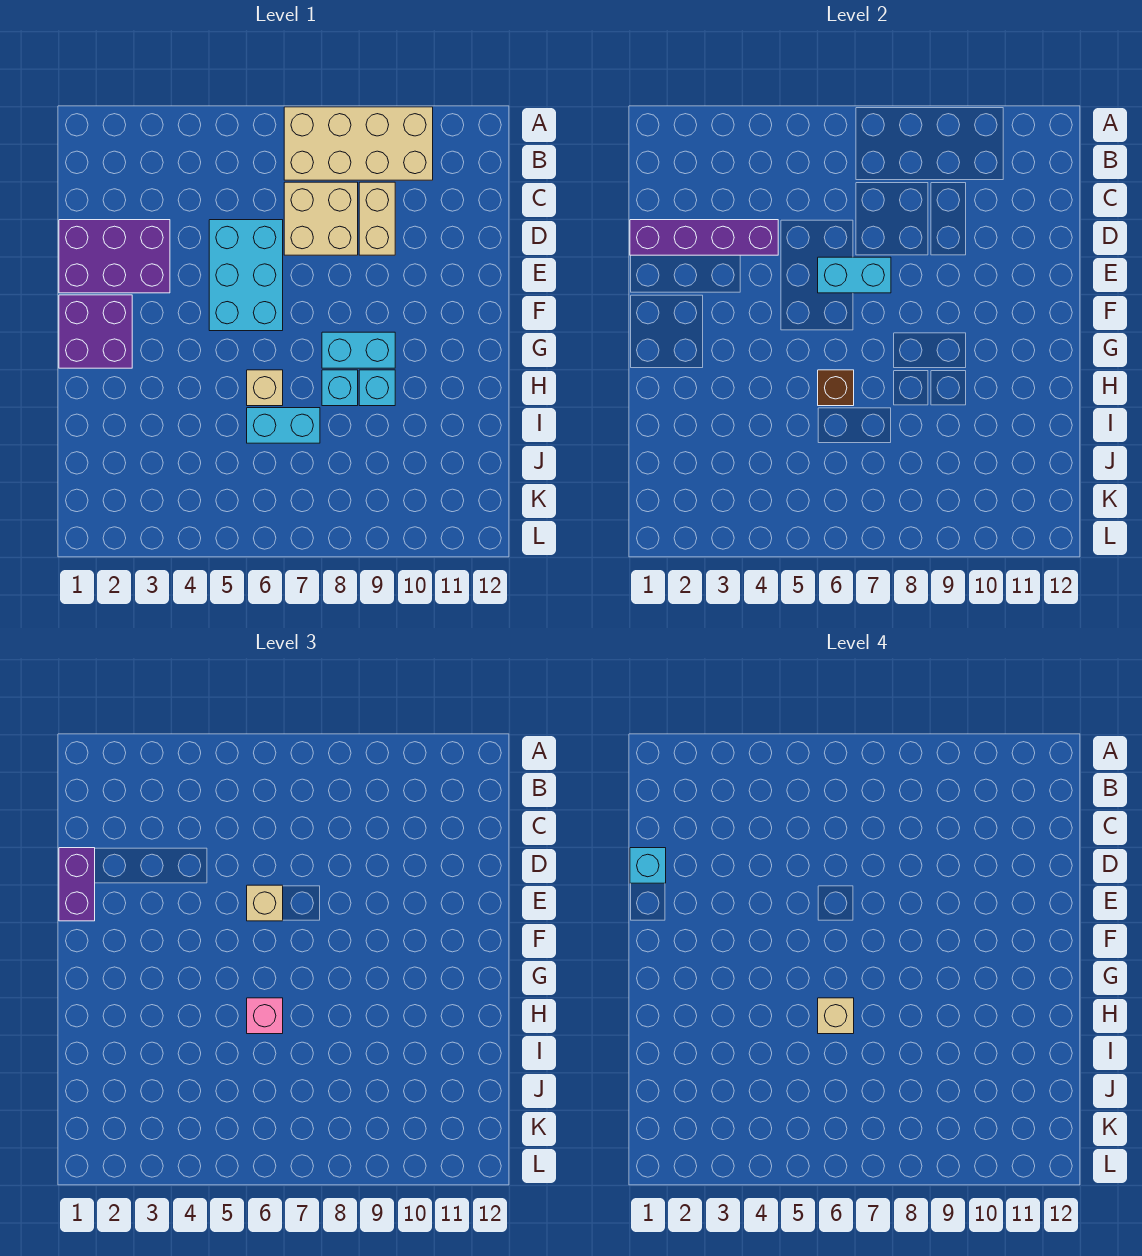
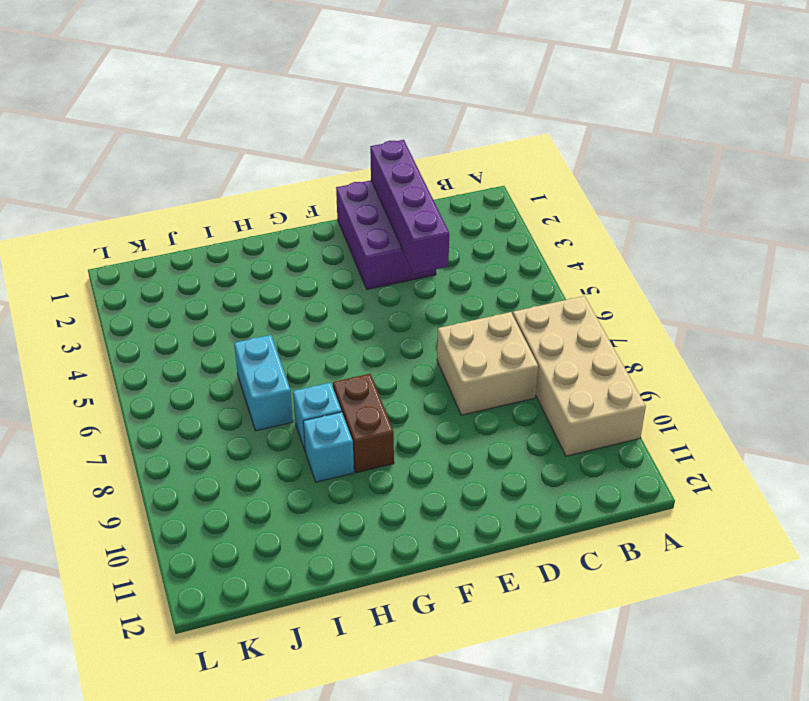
brown 1x2 brick [333,374,394,473] -> cyan 1x2 brick [322,332,395,368]
none -> tan 1x2 brick [359,182,395,255]
none -> cyan 2x3 brick [209,220,283,331]
none -> purple 2x2 brick [59,295,132,368]

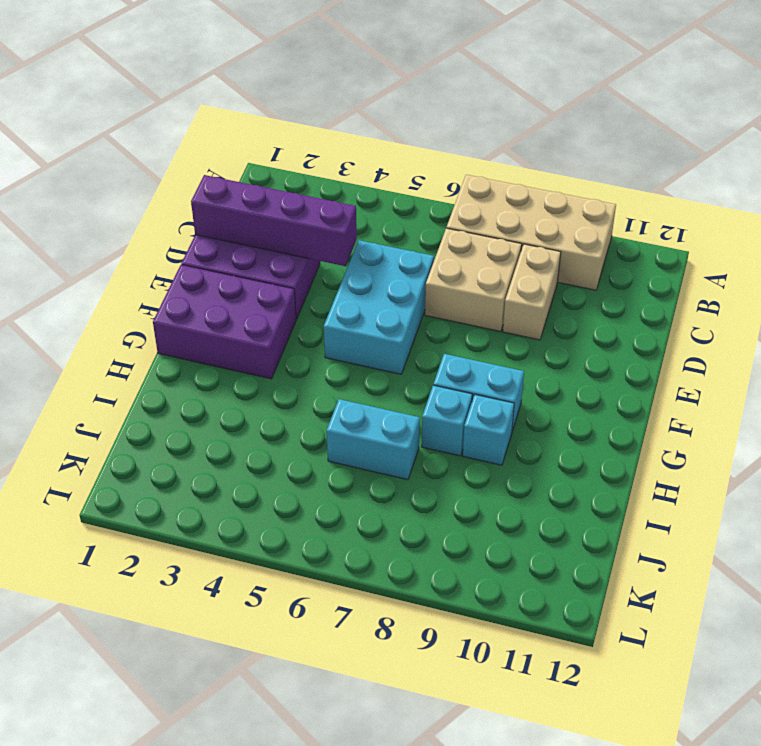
purple 2x3 brick [153,265,296,379] -> purple 2x2 brick [59,295,132,368]
none -> tan 1x1 brick [247,370,283,406]
none -> cyan 1x2 brick [818,257,891,293]
none -> brown 1x1 brick [818,370,854,406]

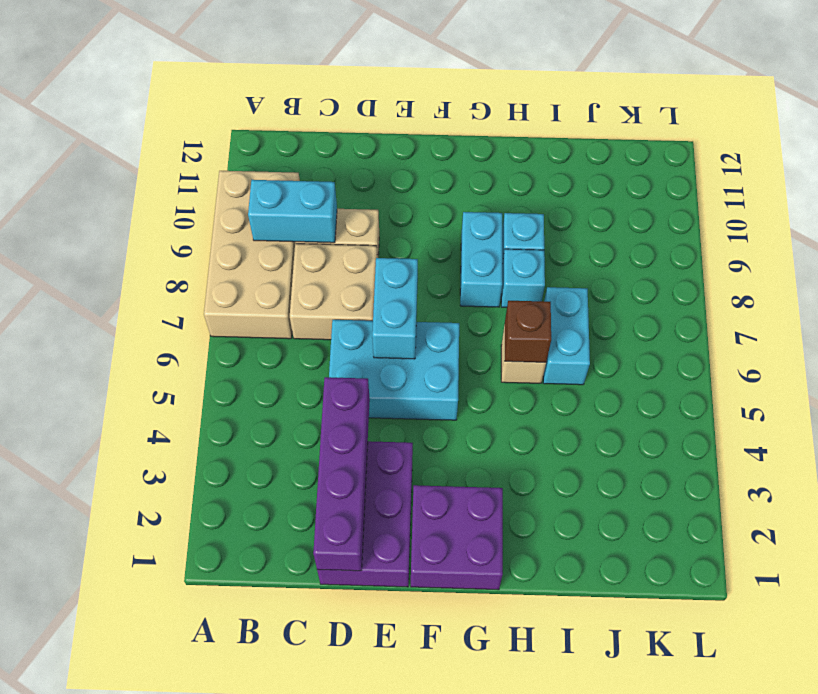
cyan 1x2 brick [248,180,337,243] -> none
none -> purple 1x2 brick [59,848,95,921]
none -> tan 1x1 brick [247,885,283,921]
none -> pink 1x1 brick [247,998,283,1034]

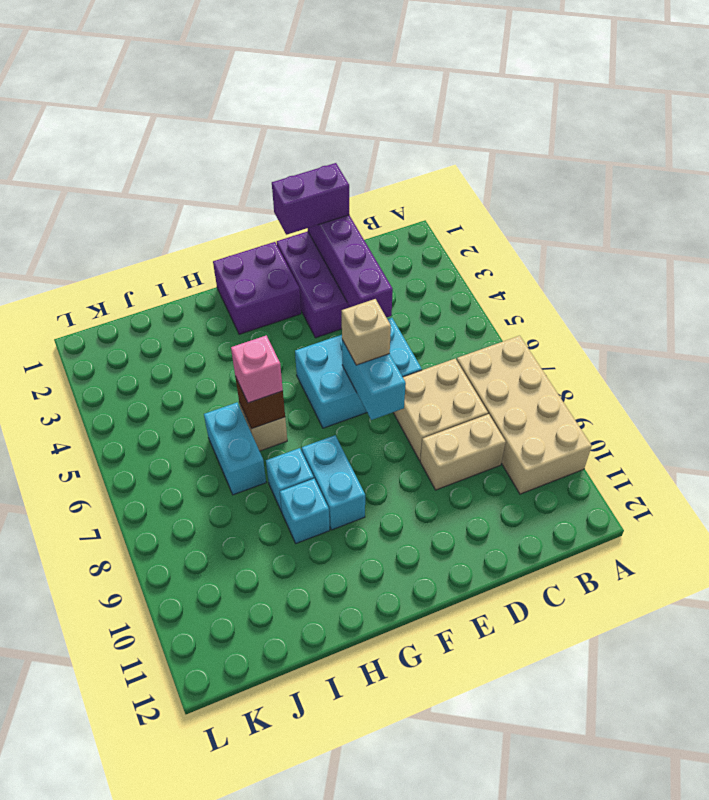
none -> cyan 1x1 brick [630,848,666,883]
none -> tan 1x1 brick [818,998,854,1034]

